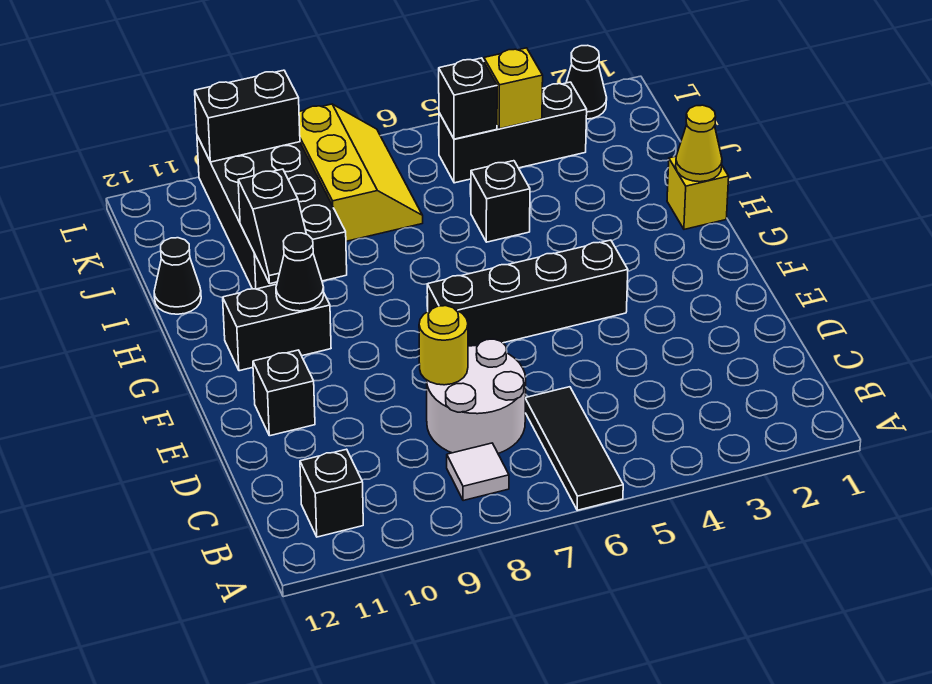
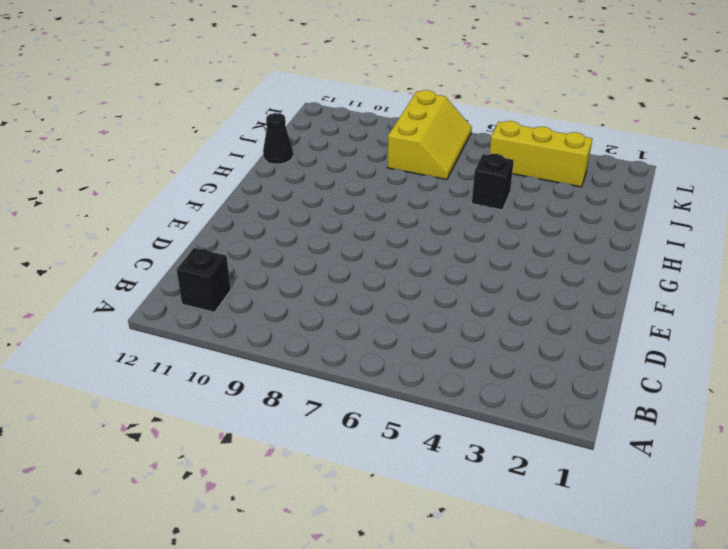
yellow 1x3 brick [489,121,592,187] -> black 1x3 brick [439,82,587,183]
none -> black 1x3 tile [525,387,623,510]
none -> white 1x1 tile [447,443,509,501]
none -> white 2x2 round brick [427,339,526,453]

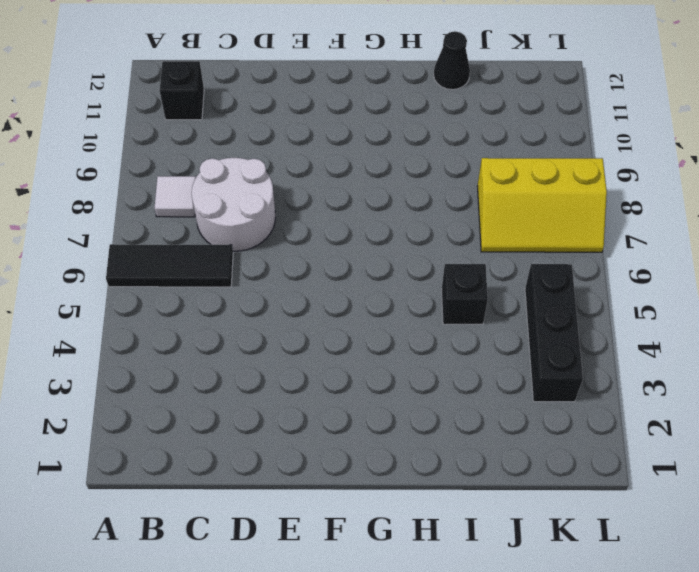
none -> black 1x1 brick [253,350,315,436]
none -> black 1x4 brick [427,240,628,346]
none -> black 1x2 brick [223,284,331,371]

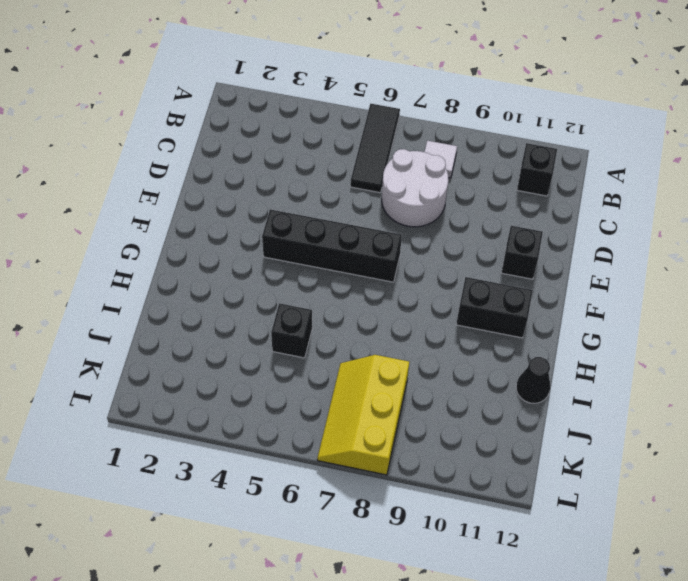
none -> yellow 1x1 brick [667,156,729,229]
none -> black 2x4 brick [197,136,347,289]
none -> black 1x3 brick [439,82,587,183]

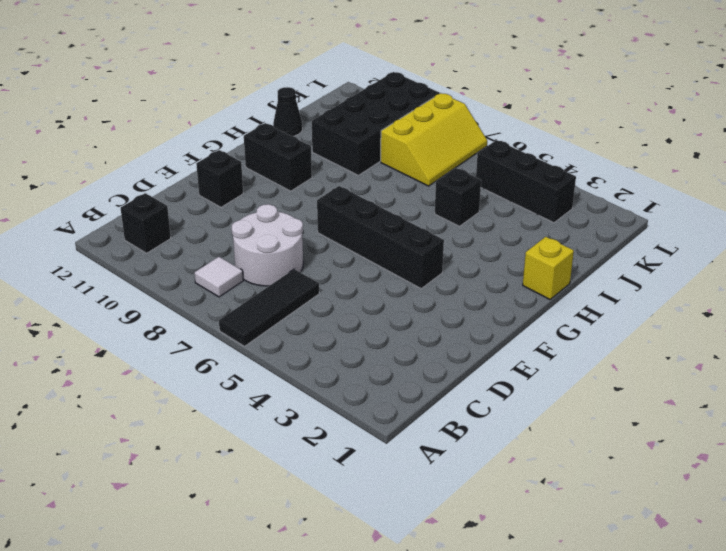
none -> black 1x1 cone [566,45,607,119]
none -> yellow 1x1 round brick [419,306,468,385]
none -> black 1x1 cone [276,233,324,311]

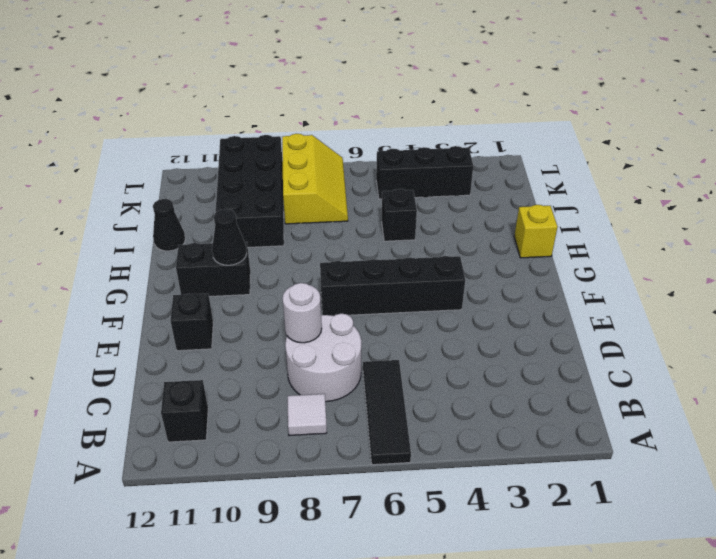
white 1x1 round brick [282,283,322,343] -> yellow 1x1 round brick [419,306,468,385]
none -> black 1x1 cone [566,45,607,119]
none -> yellow 1x1 cone [676,105,722,182]
none -> black 1x2 slope [238,169,306,284]

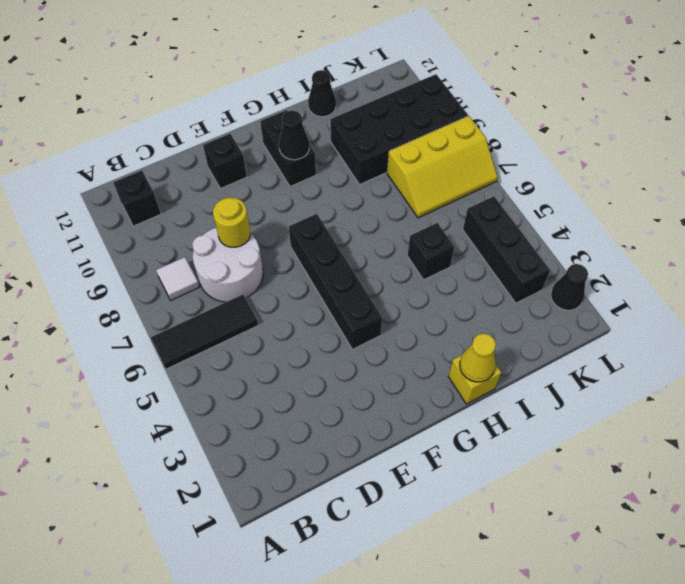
none -> black 1x2 slope [238,169,306,284]
none -> yellow 1x1 brick [484,48,543,129]
none -> black 1x1 brick [439,58,497,139]

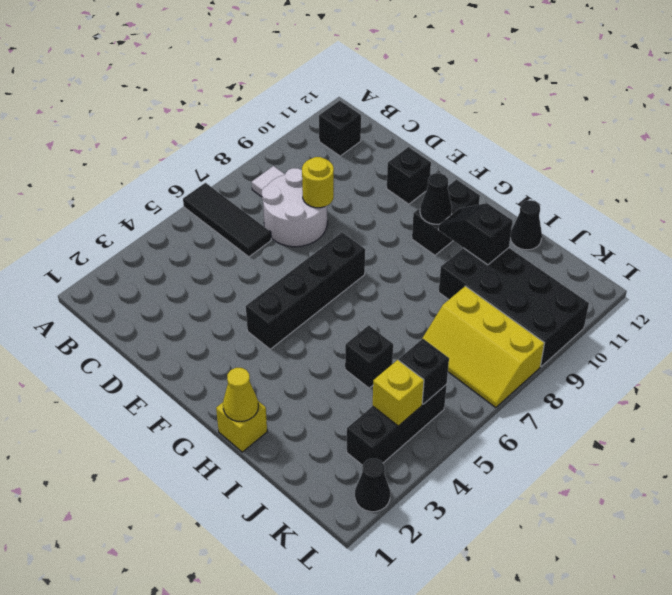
none -> black 1x2 brick [195,70,300,162]

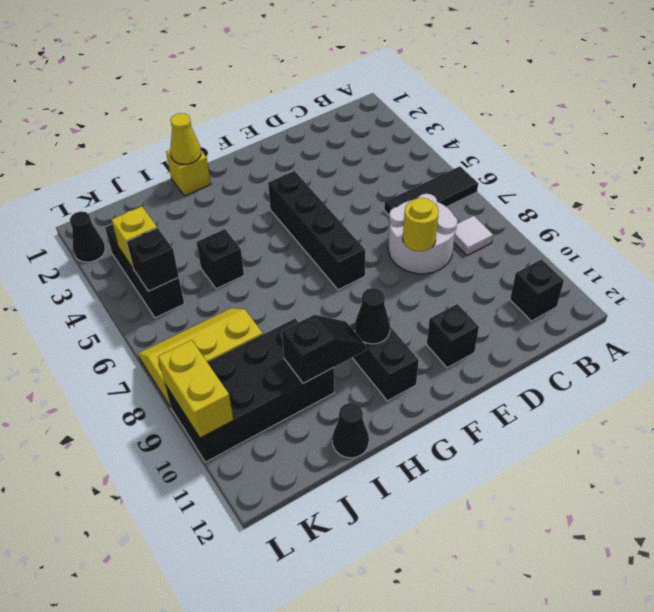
yellow 1x2 brick [158,340,233,438] -> black 1x2 brick [195,70,300,162]

